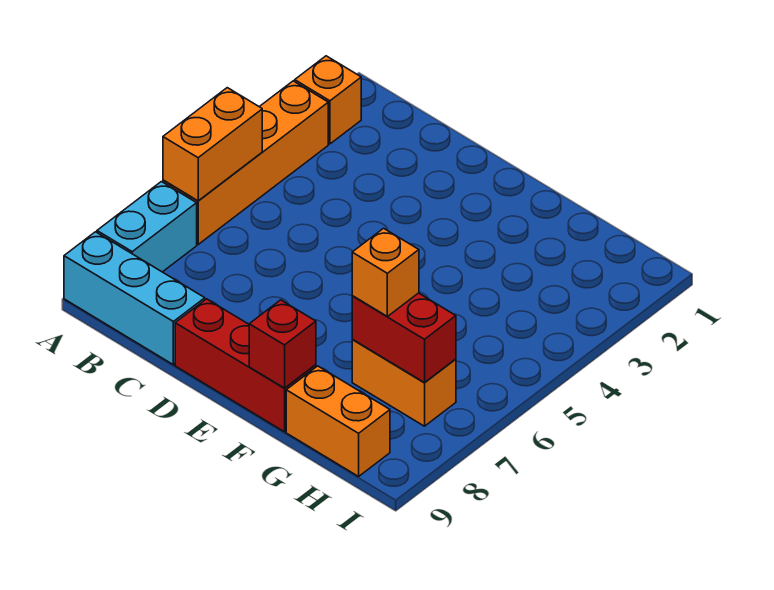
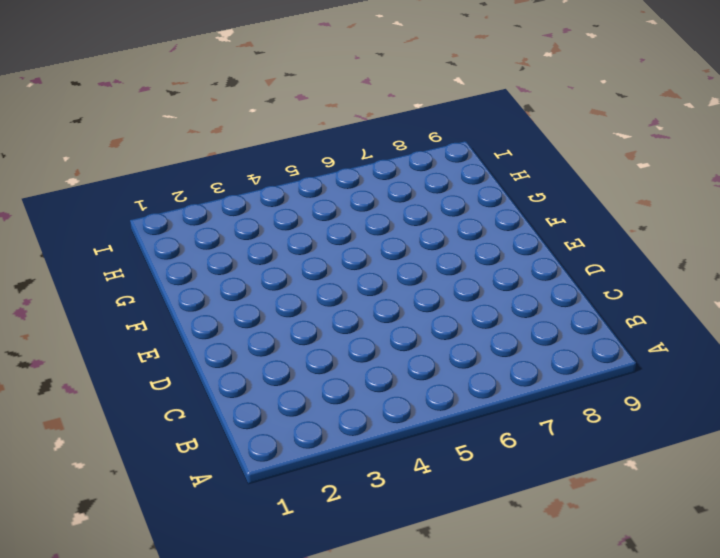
none -> orange 1x1 brick [295,56,361,144]
none -> orange 1x4 brick [163,81,328,244]

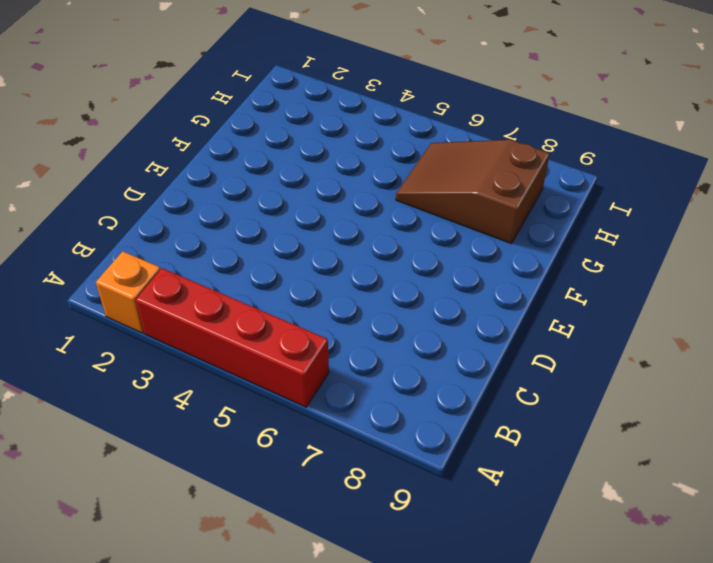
red 1x4 brick [136,268,329,407] -> orange 1x4 brick [163,81,328,244]
brown 2x3 slope [396,140,550,244] -> orange 1x2 brick [352,339,456,426]
none -> cyan 1x2 brick [97,182,197,272]
none -> cyan 1x3 brick [64,232,205,365]

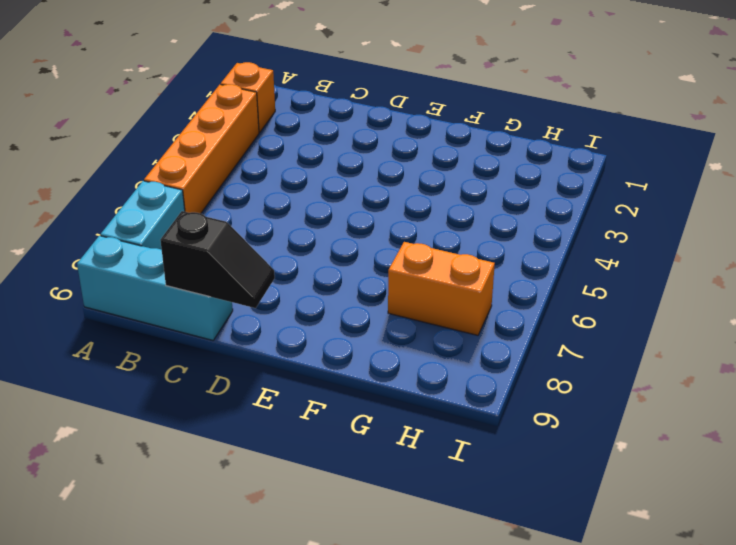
black 1x2 slope [160,211,275,308] -> none
none -> red 1x3 brick [175,299,316,432]
none -> orange 1x2 brick [286,366,390,476]

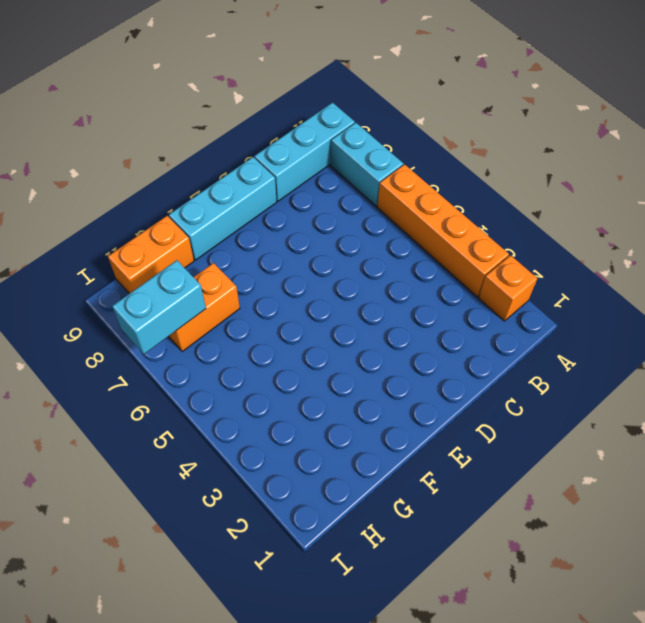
cyan 1x3 brick [169,157,277,260] -> red 1x3 brick [175,299,316,432]
cyan 1x2 brick [112,260,206,354] -> red 1x2 brick [352,293,456,383]
none -> orange 1x2 brick [163,88,262,201]
none -> red 1x1 brick [249,300,316,388]

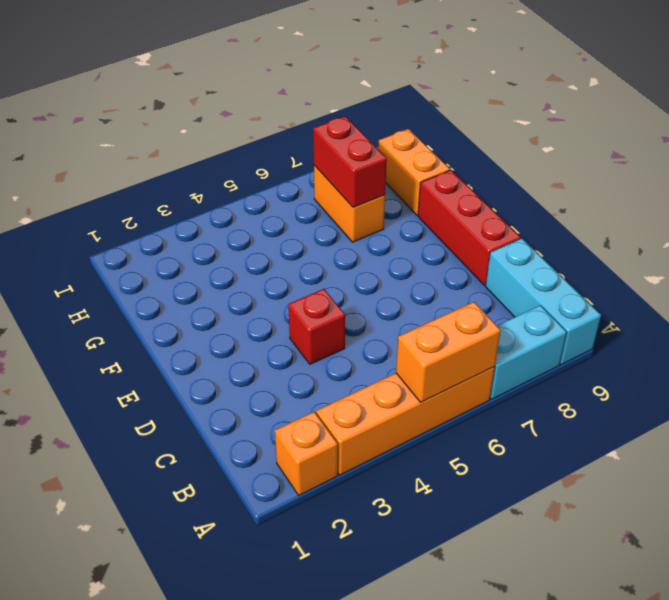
red 1x1 brick [288,289,345,364] -> red 1x1 brick moved to [249,300,316,388]
none -> orange 1x1 brick [352,228,419,316]

